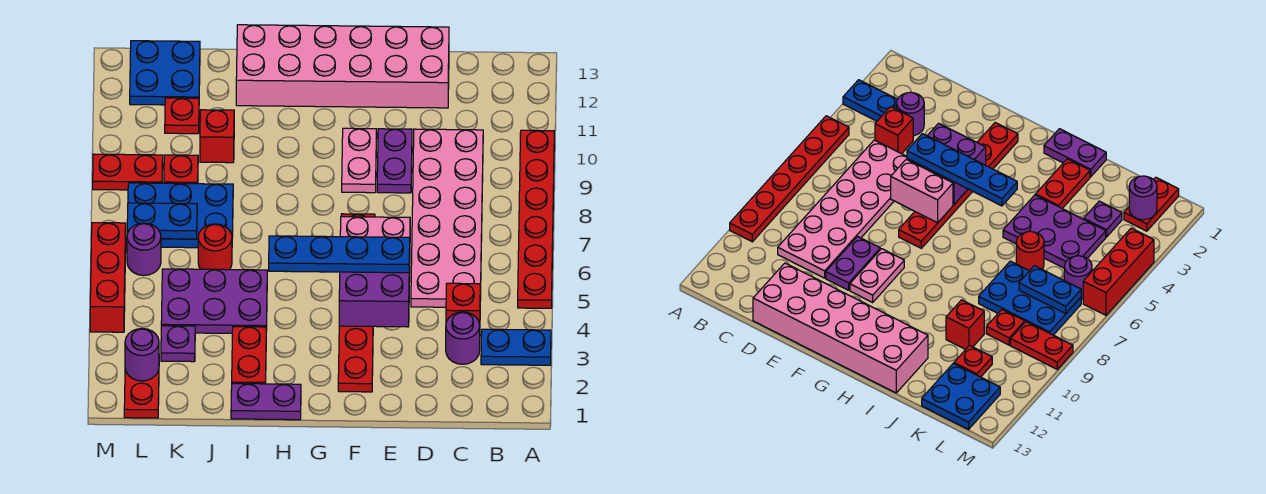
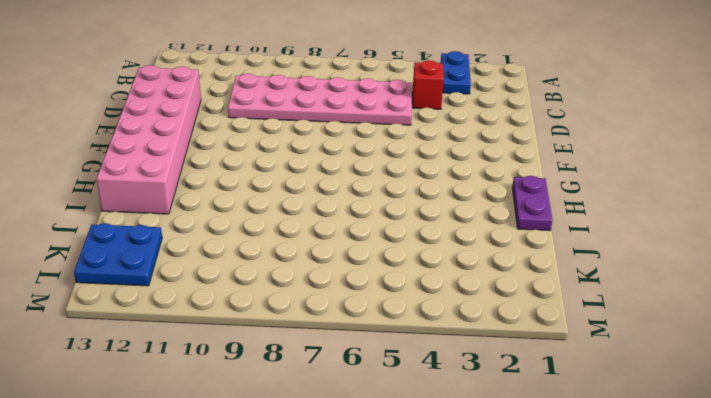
none -> red 1x6 plate [518,130,554,308]
none -> purple 1x1 round brick [446,312,480,364]
none -> purple 1x2 plate [377,129,412,193]

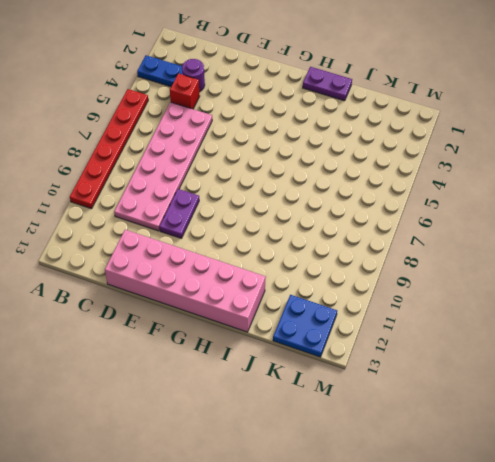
none -> red 1x6 plate [338,214,375,392]
none -> pink 1x2 plate [342,128,377,193]
none -> red 1x2 plate [232,327,266,384]

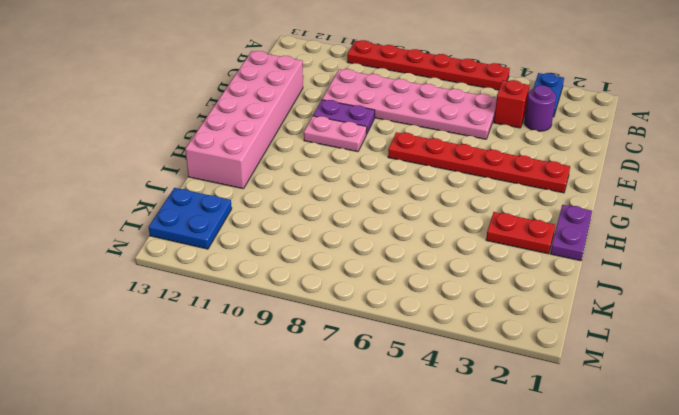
none -> purple 2x3 plate [161,269,267,333]
none -> red 1x1 round brick [198,224,232,270]
none -> blue 2x3 plate [128,183,233,248]

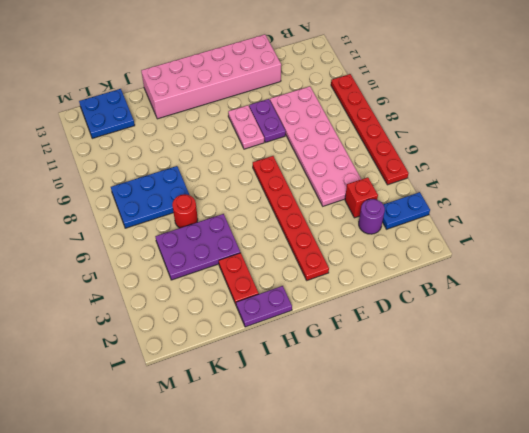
none -> red 1x1 brick [200,110,234,163]
none -> purple 1x1 plate [161,326,195,362]
none -> red 1x1 plate [164,155,198,184]

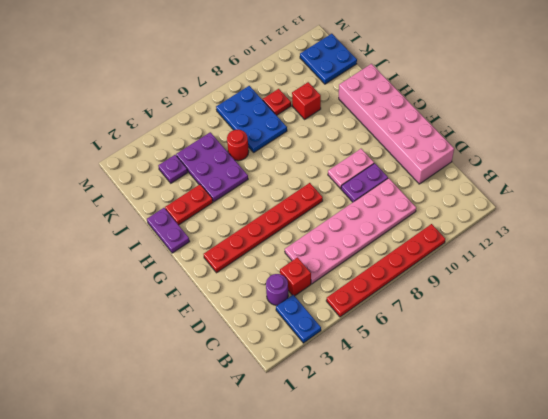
none -> red 1x1 plate [165,98,199,134]
none -> red 1x2 plate [124,369,159,418]
none -> purple 1x1 round brick [127,223,161,276]

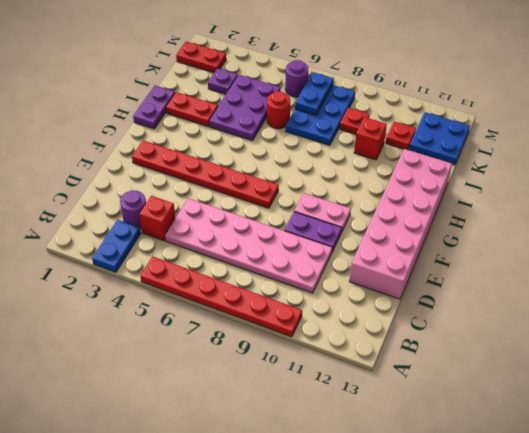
none -> red 1x2 plate [93,154,163,190]
none -> red 1x3 brick [90,223,126,332]
none -> purple 2x2 brick [339,258,410,327]

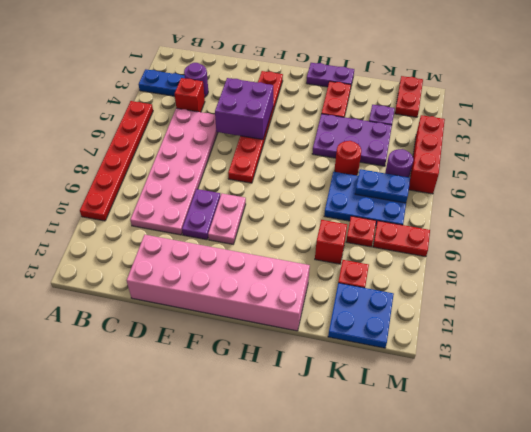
none -> pink 1x2 brick [340,217,410,258]
none -> purple 1x1 round brick [125,329,159,381]
none -> blue 1x4 plate [269,236,410,273]

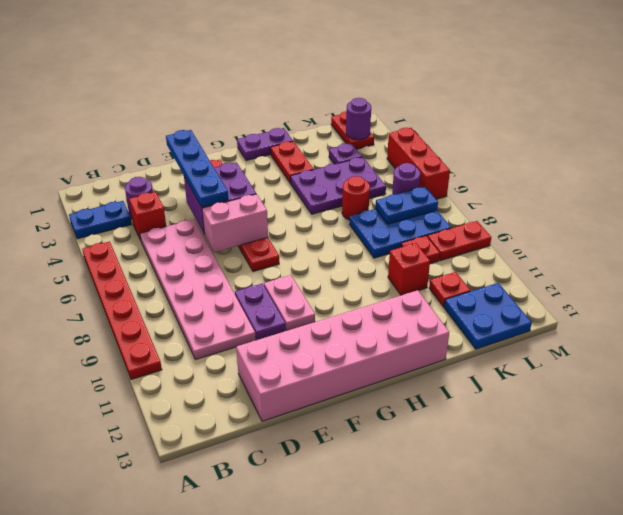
blue 1x4 plate [166,130,228,207] -> blue 1x4 plate turned to [269,236,410,273]

